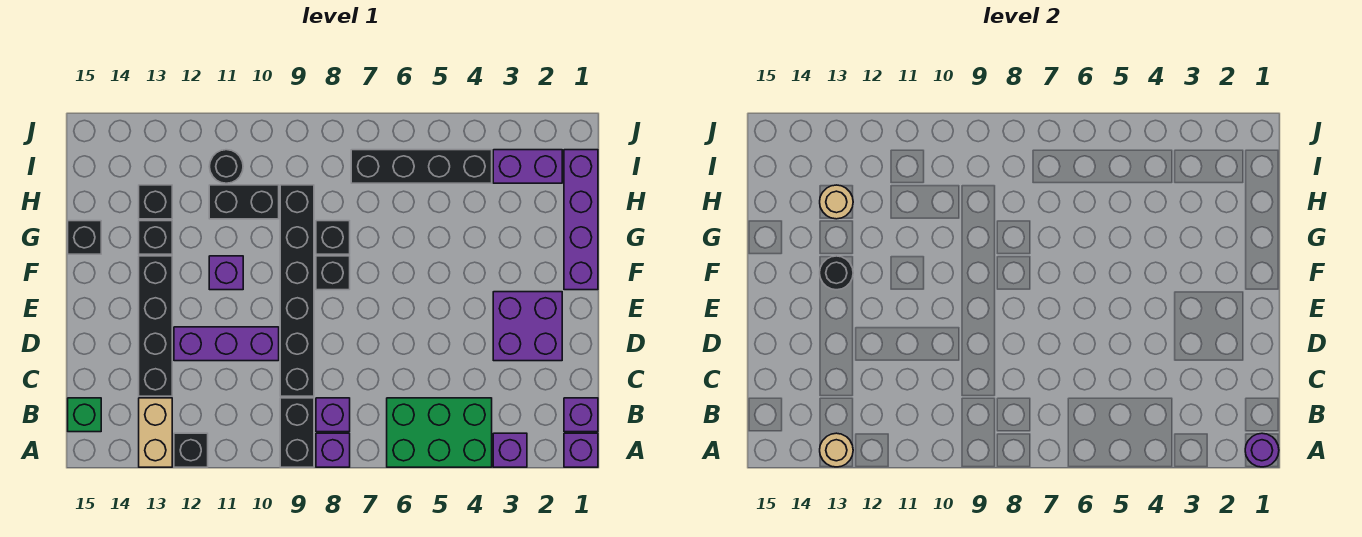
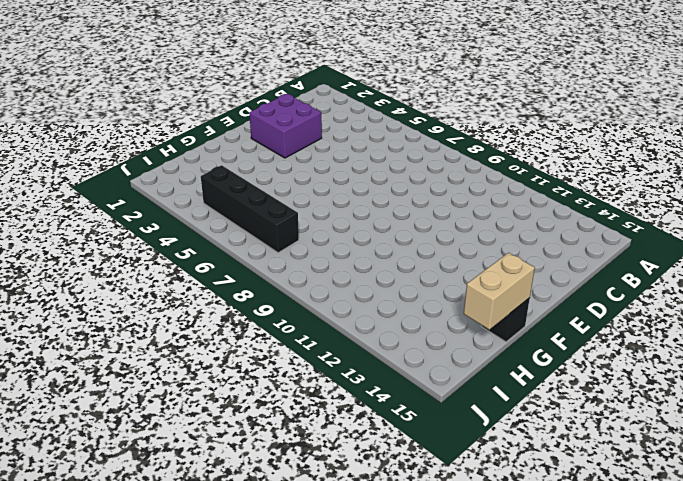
tan 1x2 brick [464,253,535,330] -> tan 1x2 brick moved to [139,398,172,467]
none -> purple 1x1 brick [564,433,598,467]
none -> purple 1x1 brick [493,433,527,467]
none -> green 2x3 brick [387,398,492,467]

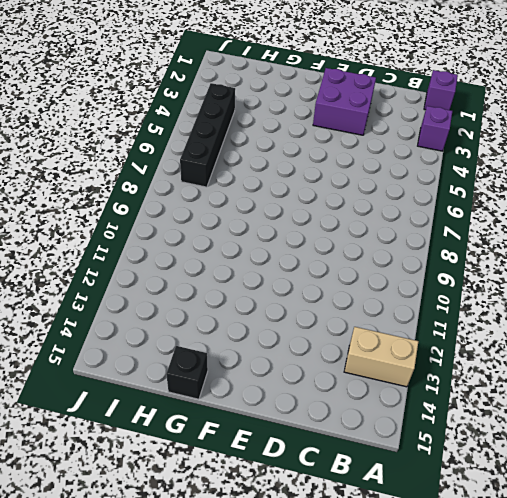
none -> green 2x3 brick [387,398,492,467]
none -> purple 1x1 brick [316,433,350,467]
none -> black 1x2 brick [280,398,314,467]

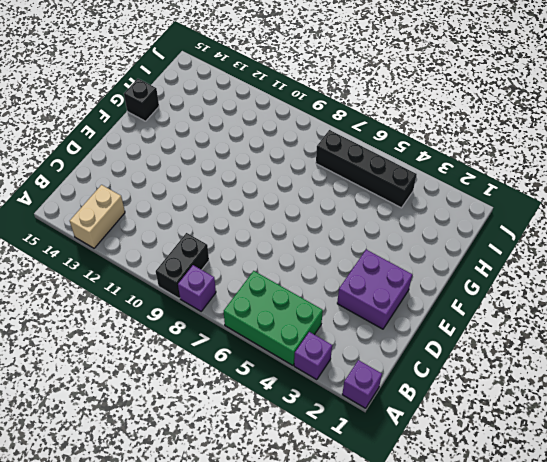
none -> black 1x1 brick [174,433,208,467]
none -> purple 1x1 brick [564,398,598,432]
none -> purple 1x1 brick [316,398,350,432]

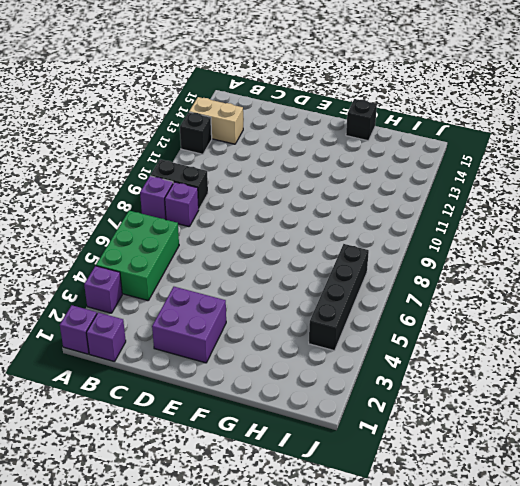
none -> green 1x1 brick [68,398,101,432]
none -> black 1x6 brick [280,185,314,396]
none -> black 1x4 brick [139,256,172,396]

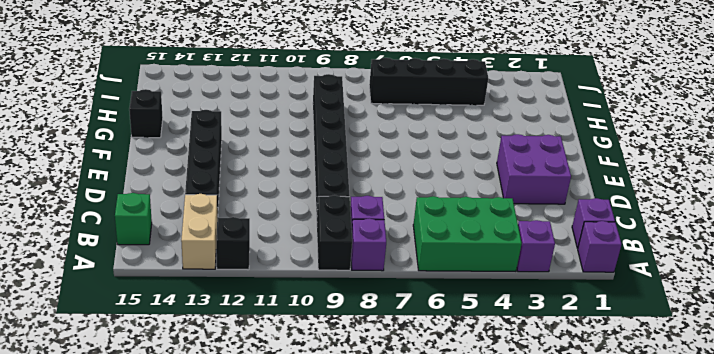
none -> purple 1x3 brick [174,327,279,361]
none -> purple 1x4 brick [564,150,598,290]
none -> black 1x1 brick [316,256,350,290]

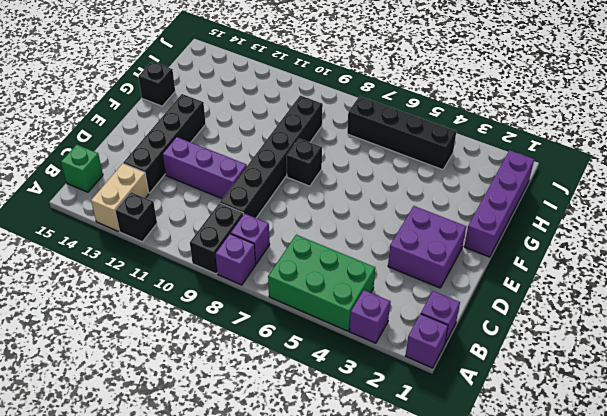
none -> purple 1x1 brick [209,256,243,290]
none -> black 1x1 brick [316,221,350,254]
none -> black 1x1 brick [139,221,172,254]

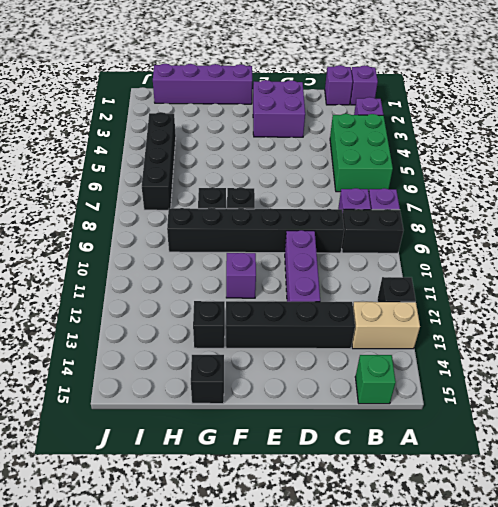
none -> black 1x2 brick [209,185,279,219]
none -> black 1x1 brick [139,185,172,219]
none -> purple 1x2 brick [493,150,562,183]

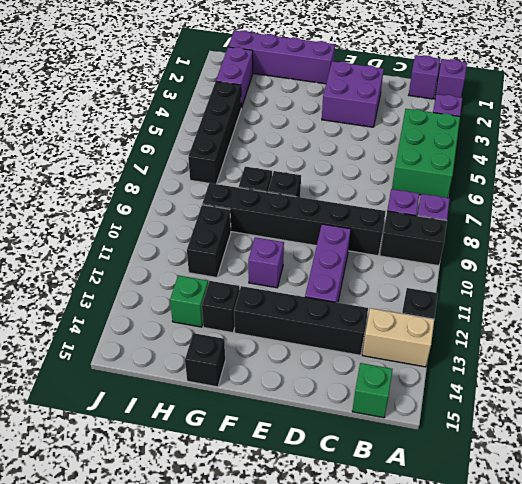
green 1x1 brick [170,275,208,327] -> black 1x1 brick [139,185,172,219]
none -> black 1x1 round brick [209,150,243,183]
none -> purple 1x1 round brick [1245,433,1279,467]
none -> tan 1x1 round brick [820,433,853,467]

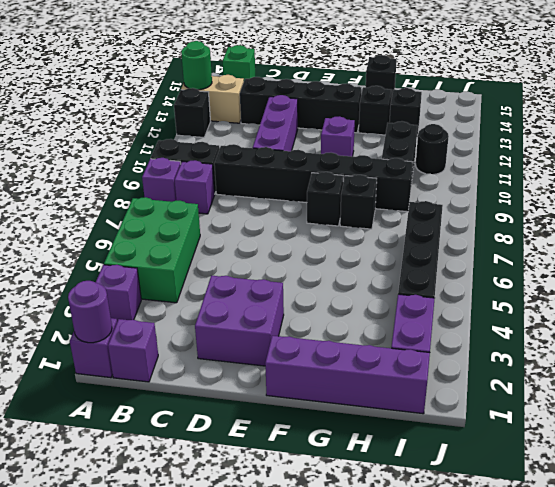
green 1x1 round brick [181,41,212,90] -> tan 1x1 round brick [820,433,853,467]
none -> black 1x1 round brick [820,256,853,290]
none -> tan 1x1 round brick [820,185,853,219]

